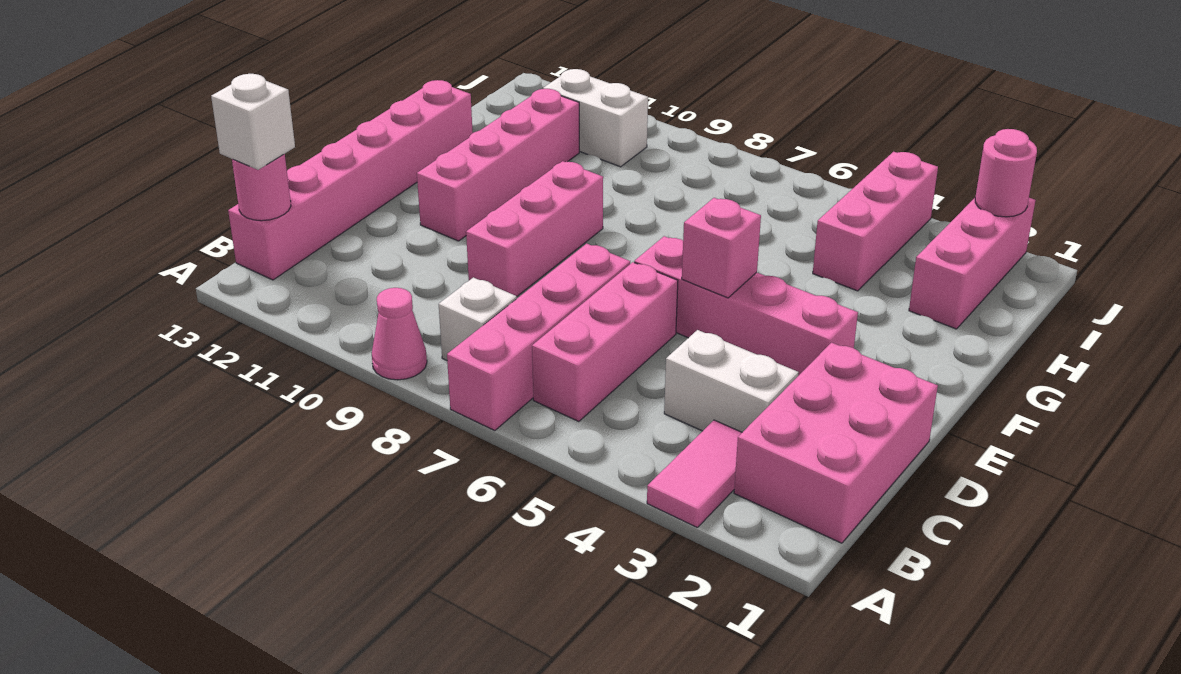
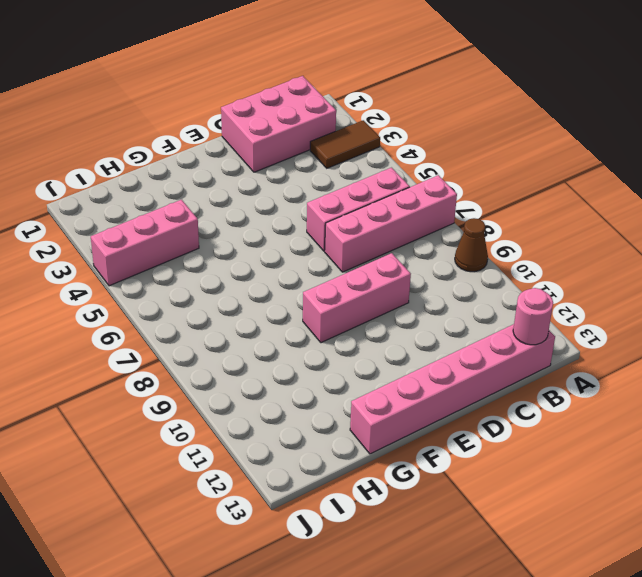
brown 1x2 tile [310,120,380,168] -> pink 1x2 tile [647,420,742,528]
brown 1x1 cone [455,218,488,272] -> pink 1x1 cone [372,288,427,380]
none -> white 1x1 brick [439,277,517,360]
none -> white 1x2 brick [664,330,799,432]
none -> pink 1x4 brick [634,236,858,376]

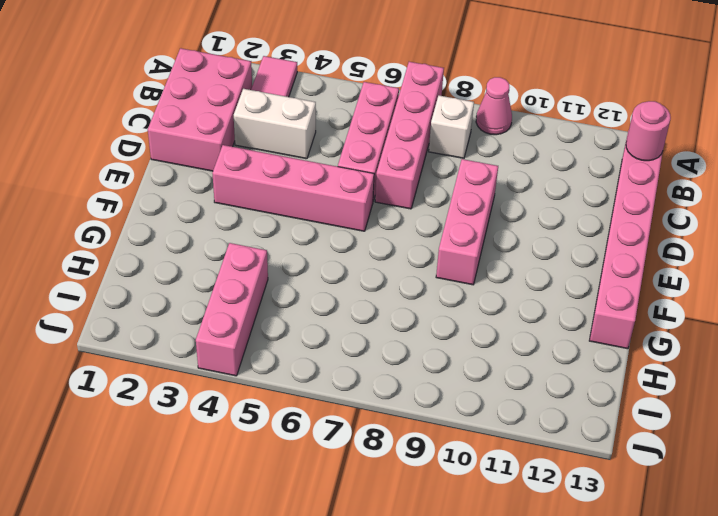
none -> pink 1x4 brick [417,89,579,241]
none -> pink 1x3 brick [909,198,1036,329]
none -> white 1x2 brick [543,69,648,167]

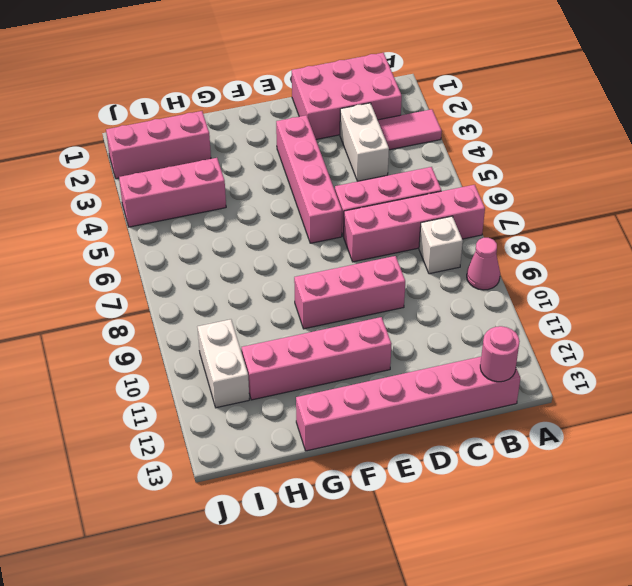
none -> pink 1x1 brick [682,198,761,298]
none -> pink 1x1 round brick [975,129,1037,217]
none -> white 1x1 brick [211,74,295,170]

